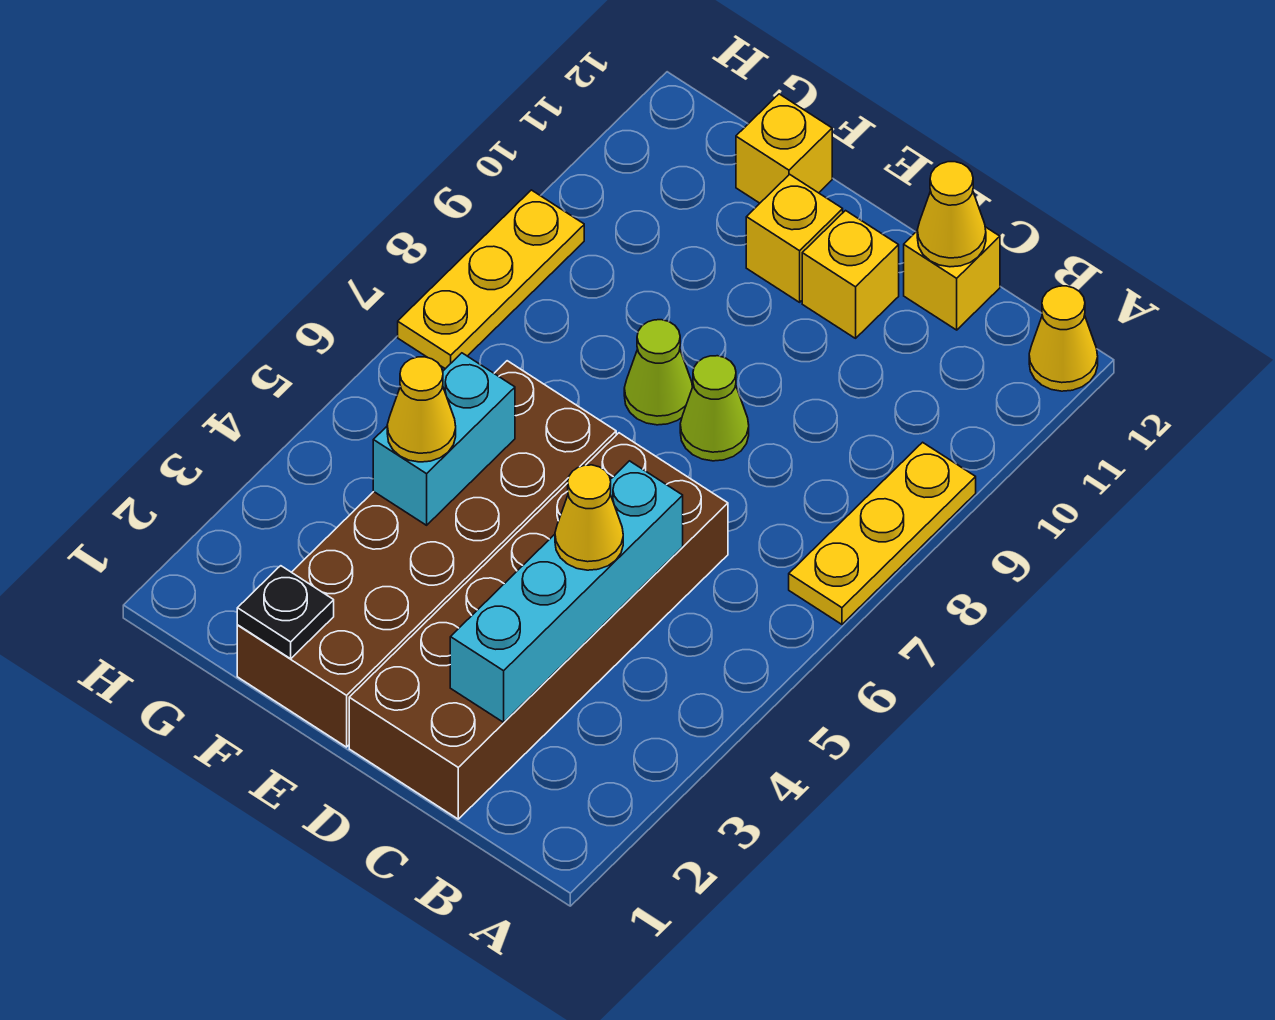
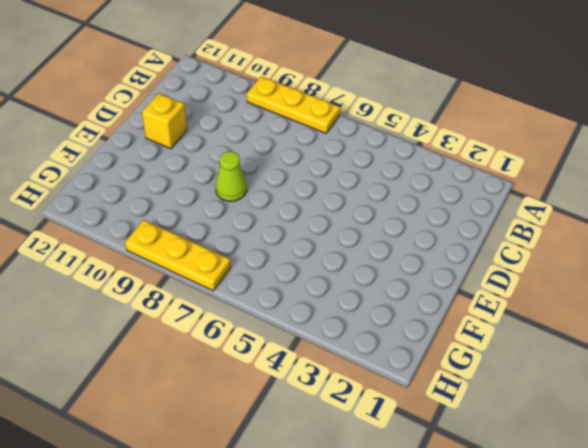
none -> yellow 1x1 cone [1029,286,1098,391]
none -> brown 2x6 brick [349,433,728,819]
none -> yellow 1x1 brick [904,227,1000,330]

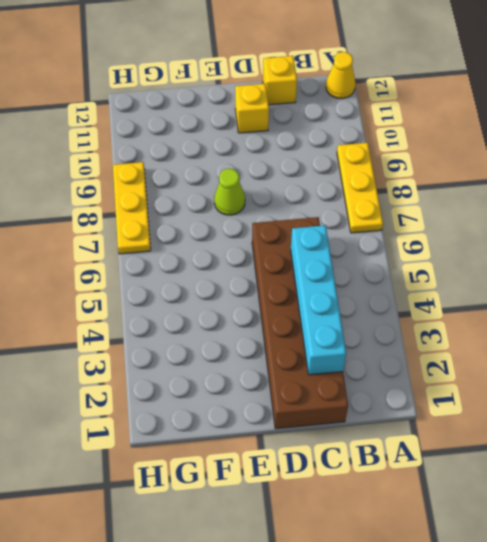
none -> lime 1x1 cone [680,356,749,461]
none -> brown 2x6 brick [237,361,616,747]
none -> yellow 1x1 brick [746,174,843,302]

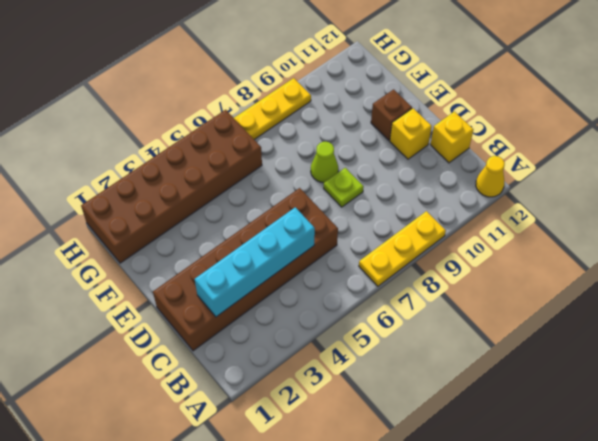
lime 1x1 plate [324,168,364,207] -> lime 1x1 cone [680,356,749,461]
brown 1x1 brick [371,89,412,140] -> yellow 1x1 brick [746,174,843,302]
brown 2x6 brick [81,110,262,263] -> brown 2x6 brick moved to [237,361,616,747]
none -> yellow 1x1 brick [736,94,832,203]
none -> yellow 1x1 cone [917,162,986,267]
none -> black 1x1 plate [237,566,334,659]

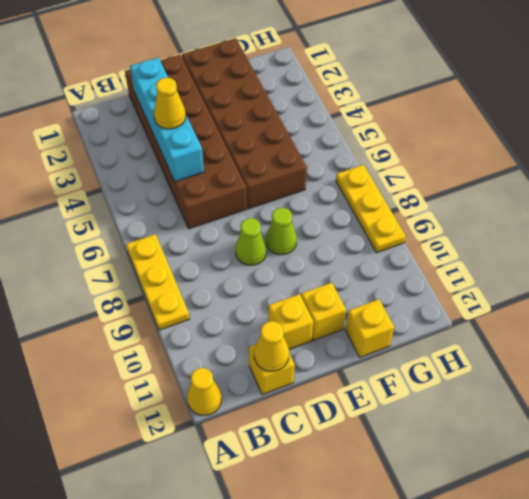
none -> black 1x1 plate [237,566,334,659]
none -> cyan 1x2 brick [373,353,515,525]
none -> yellow 1x1 cone [387,357,456,462]

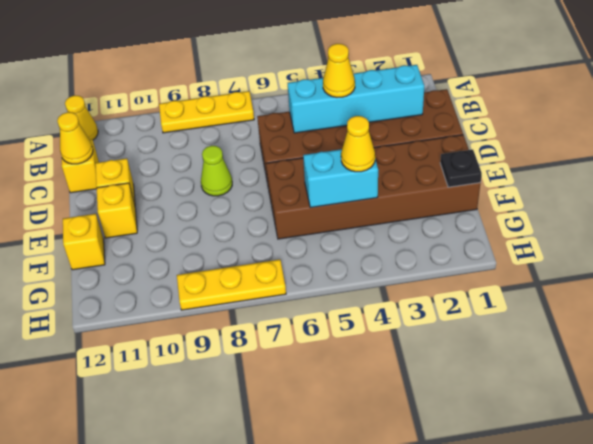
none -> lime 1x1 cone [624,320,692,425]

